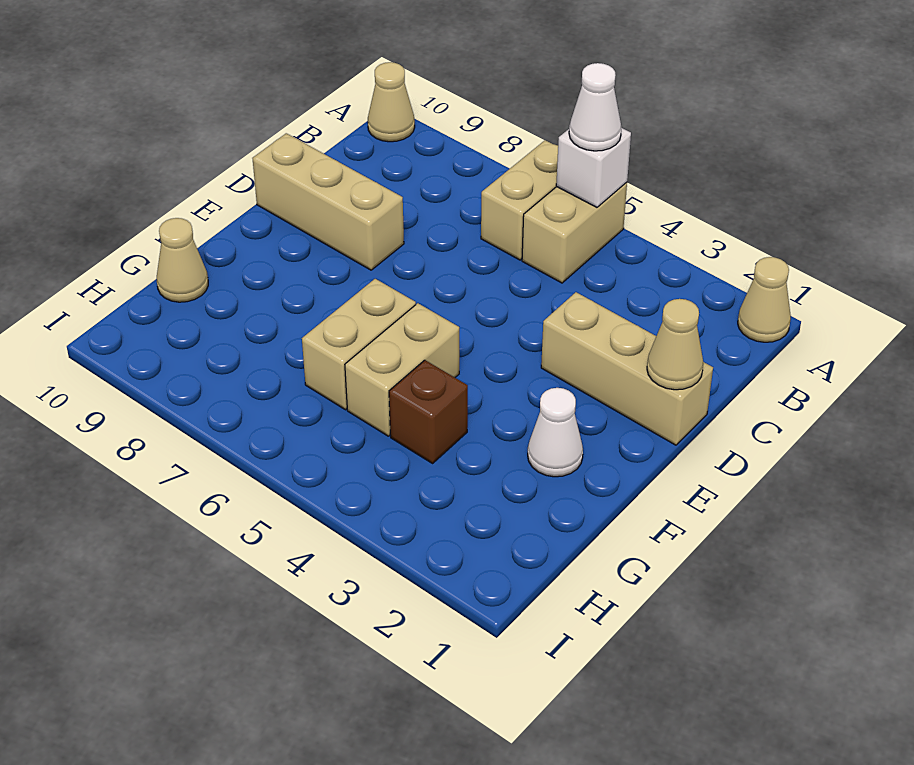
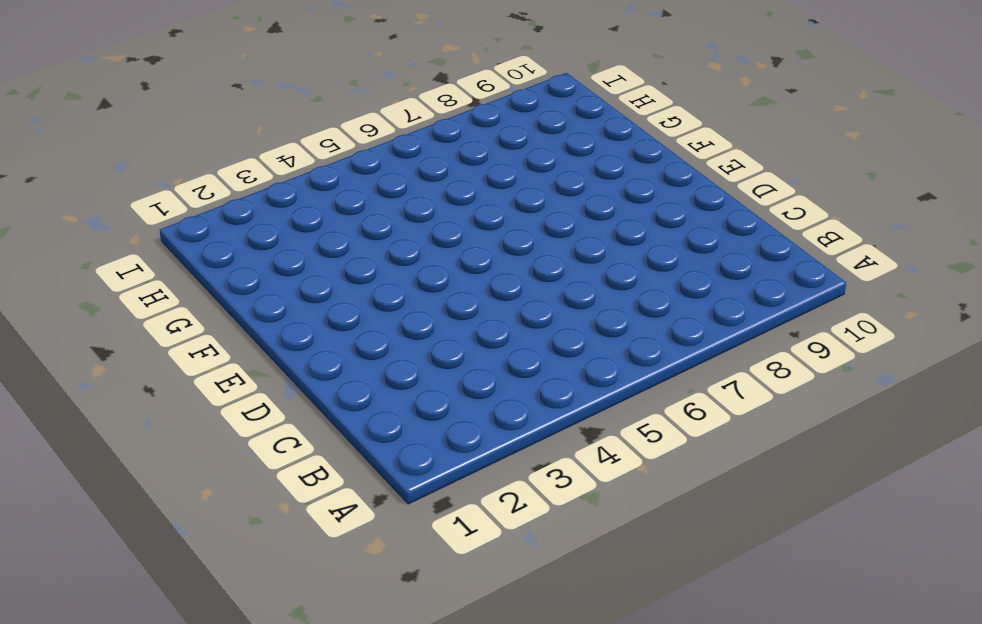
none -> tan 1x1 cone [738,257,791,342]
none -> tan 1x2 brick [522,182,627,283]
none -> tan 1x2 brick [481,140,558,260]

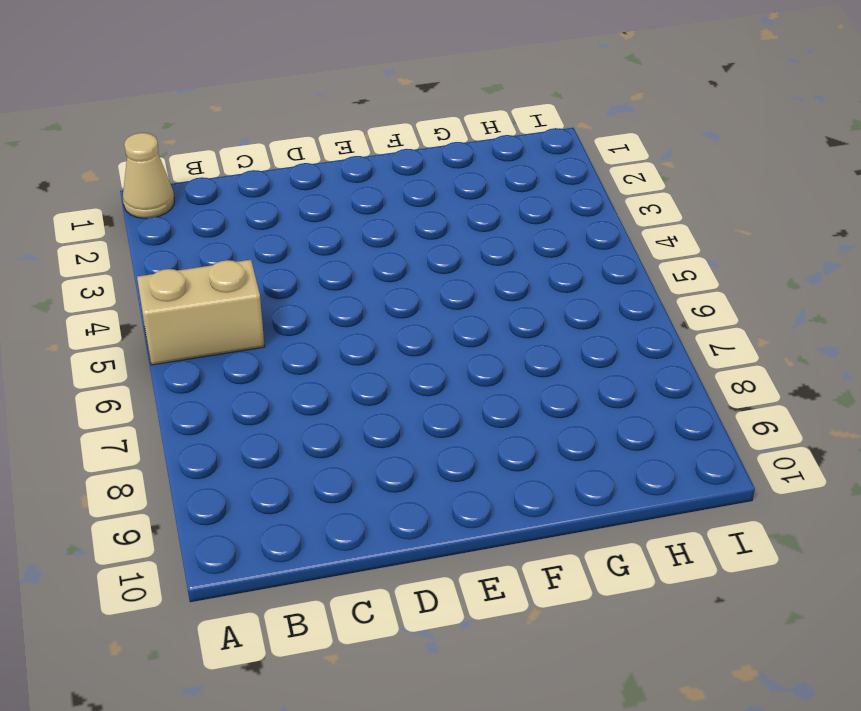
none -> tan 1x2 brick [481,140,558,260]
none -> tan 1x1 cone [368,62,415,142]
none -> tan 1x3 brick [541,292,713,445]

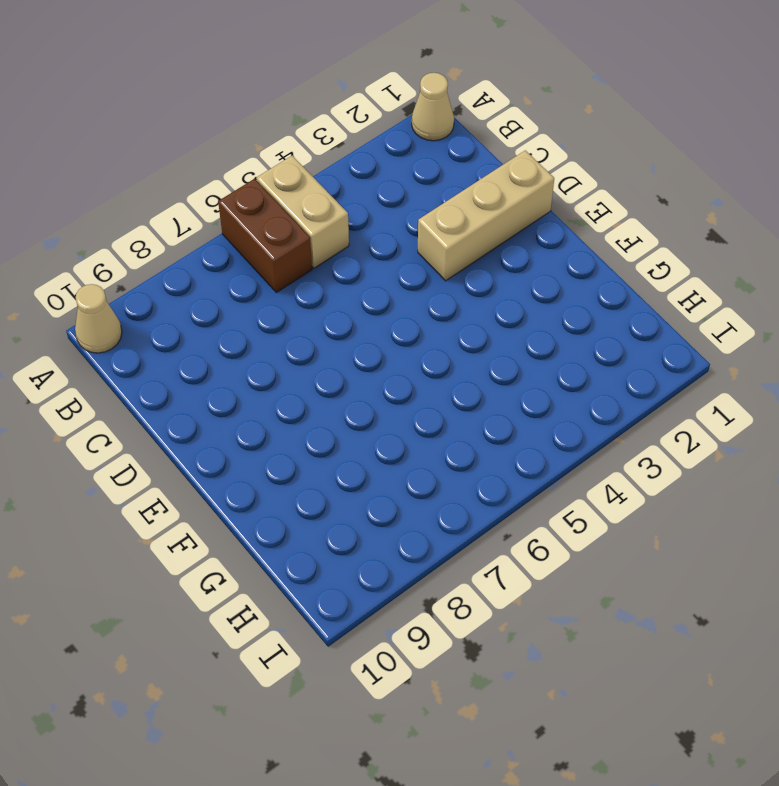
brown 1x2 brick [218,179,312,292] -> tan 1x2 brick [481,140,558,260]
none -> tan 1x3 brick [252,133,404,270]
none -> white 1x1 cone [528,388,583,477]
none -> tan 1x2 brick [345,303,459,436]

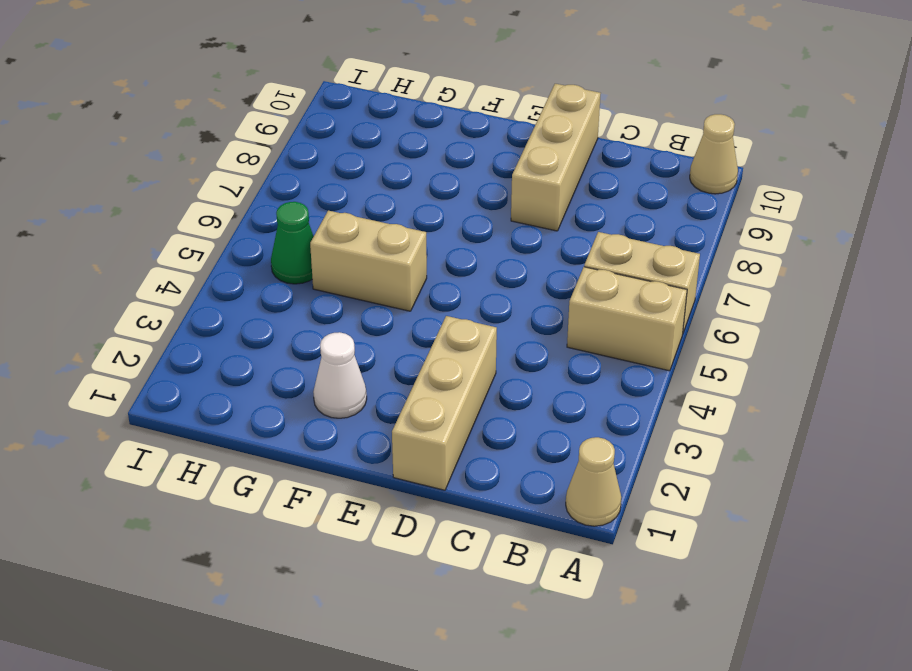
green 1x1 cone [271,202,314,284] -> none
none -> tan 1x2 brick [302,279,416,410]
none -> brown 1x1 brick [389,360,468,463]
none -> tan 1x1 cone [157,218,208,302]

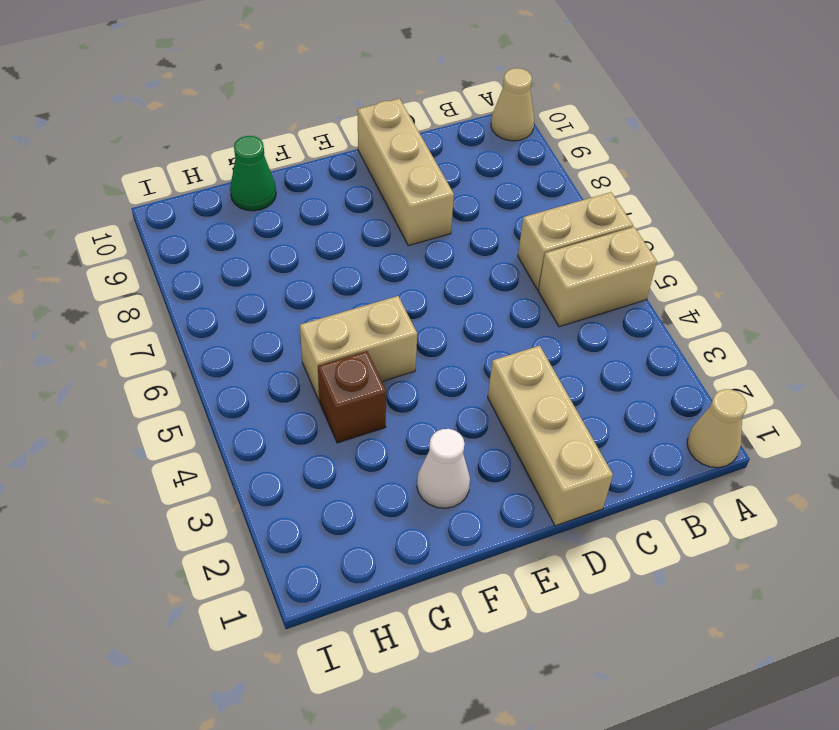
green 1x1 cone [230,136,276,211] -> tan 1x1 cone [157,218,208,302]
none -> tan 1x2 brick [302,279,416,410]
none -> white 1x1 brick [556,128,631,207]
none -> tan 1x1 cone [647,299,703,390]

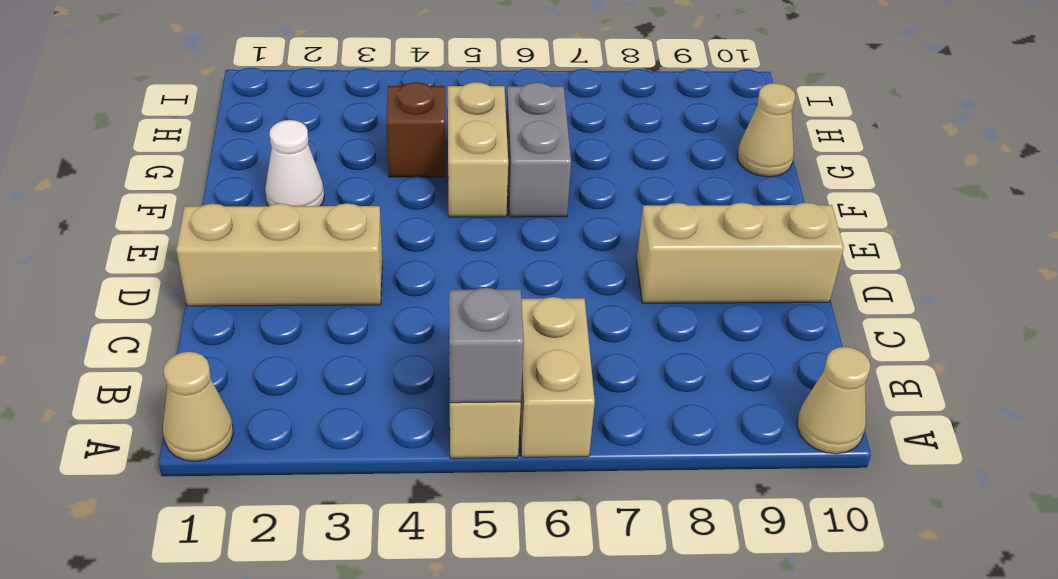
grey 1x1 brick [449,288,524,403] -> white 1x1 brick [556,128,631,207]
grey 1x2 brick [506,82,571,217] -> tan 1x2 brick [302,279,416,410]
none -> tan 1x1 cone [647,299,703,390]
none -> white 1x1 cone [569,63,621,151]

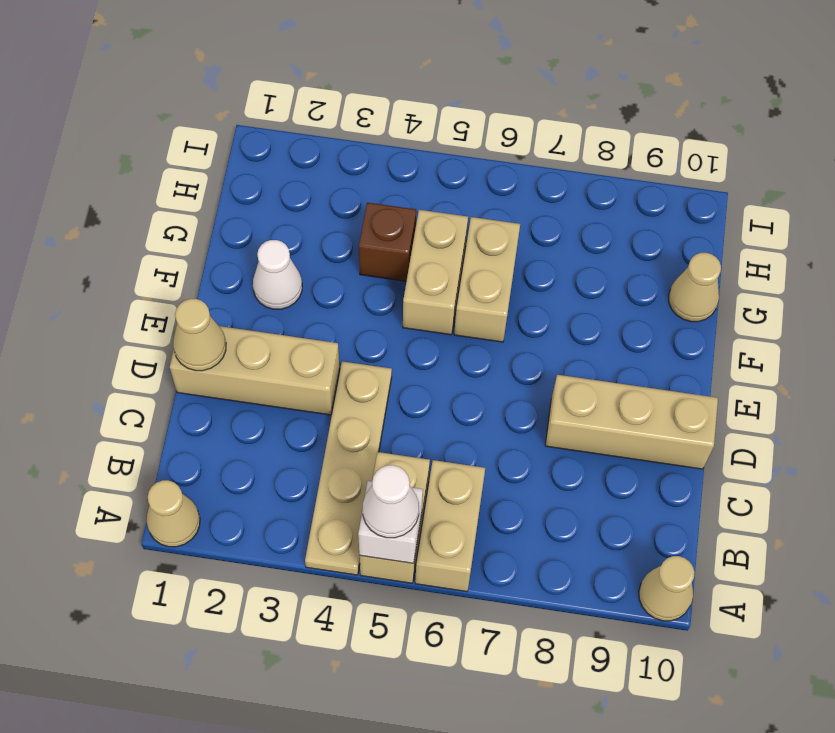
tan 1x4 plate [305,361,392,575] -> none

